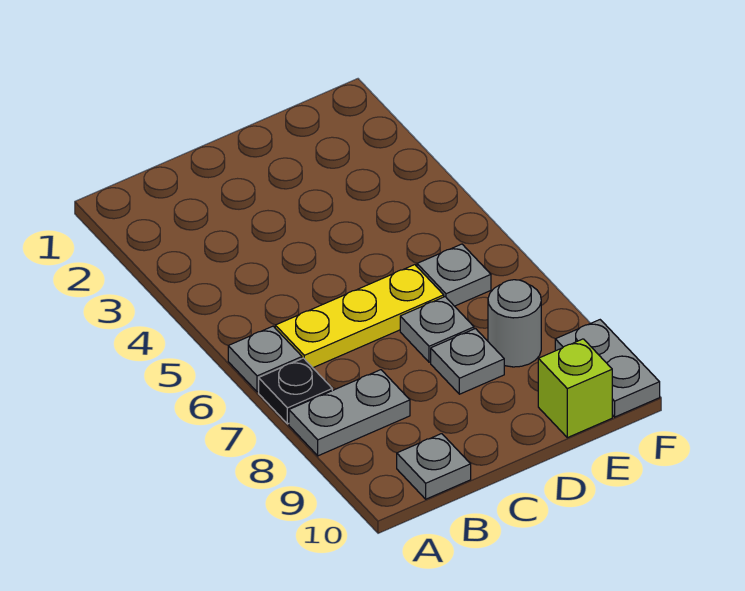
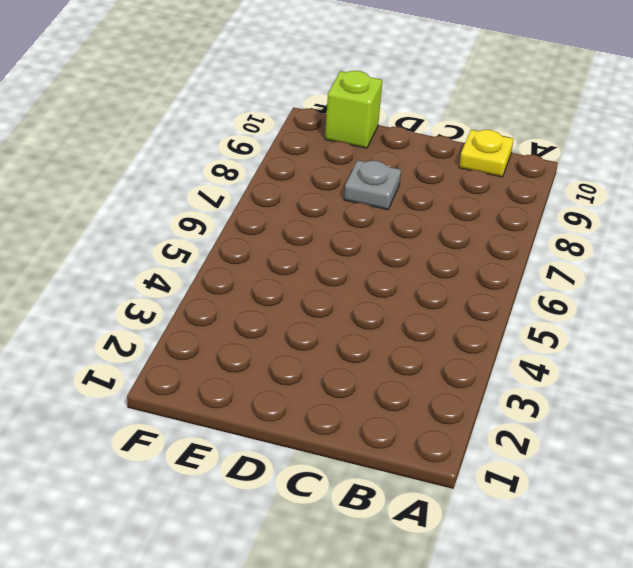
yellow 1x1 plate [459,130,513,177] -> grey 1x1 plate [397,434,471,499]
none -> grey 1x1 plate [228,326,302,392]
none -> black 1x1 plate [259,358,332,424]

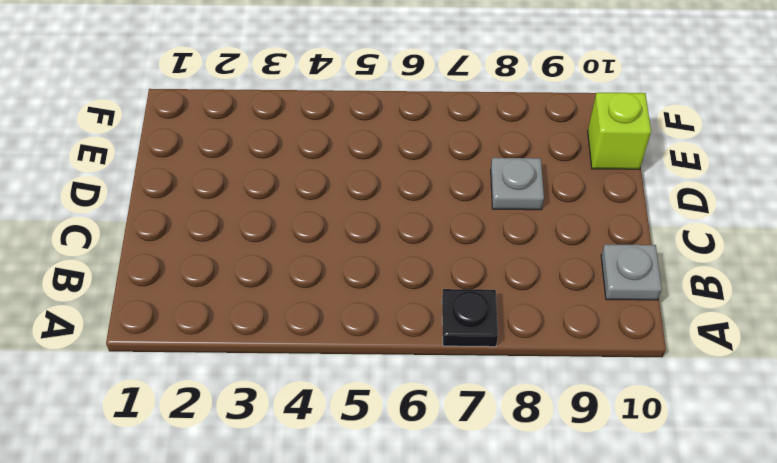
none -> grey 1x1 plate [228,326,302,392]
none -> grey 1x2 plate [289,370,410,456]

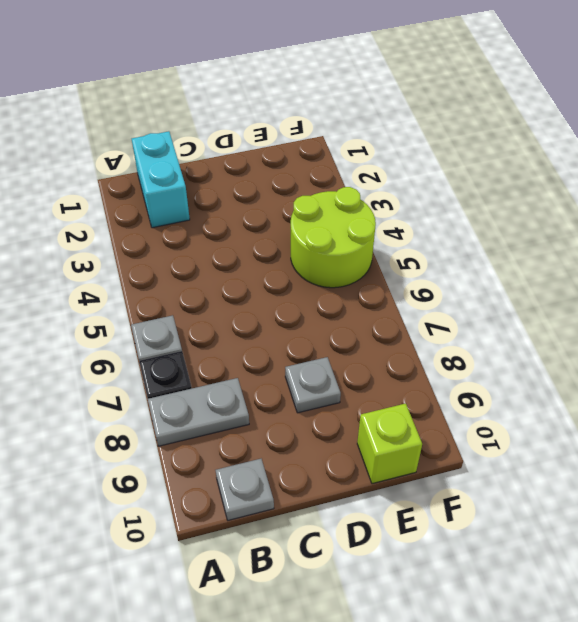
cyan 1x2 brick [132,131,190,228] -> none
lime 2x2 round brick [291,187,376,288] -> none
none -> yellow 1x3 plate [275,265,444,368]
none -> grey 1x1 plate [400,297,474,362]

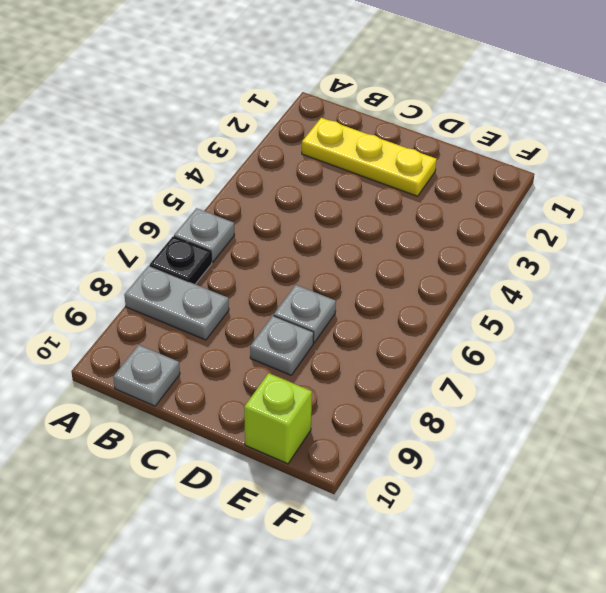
yellow 1x3 plate [302,118,437,196] -> yellow 1x3 plate moved to [275,265,444,368]
none -> grey 1x1 plate [417,244,491,306]
none -> grey 1x1 round brick [488,280,541,367]

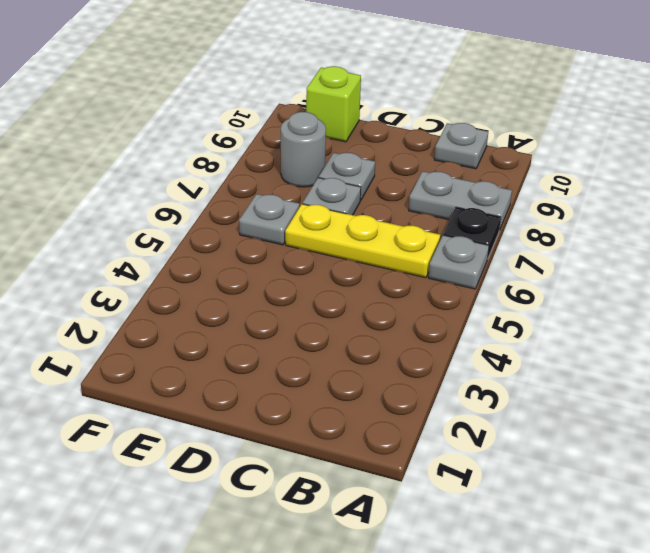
none -> grey 1x2 plate [555,320,660,417]

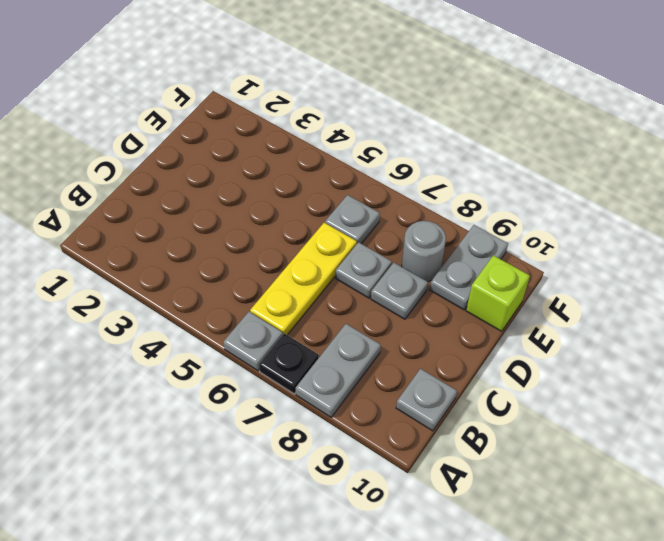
grey 1x2 plate [430,225,508,310] -> grey 1x2 plate turned to [555,320,660,417]

